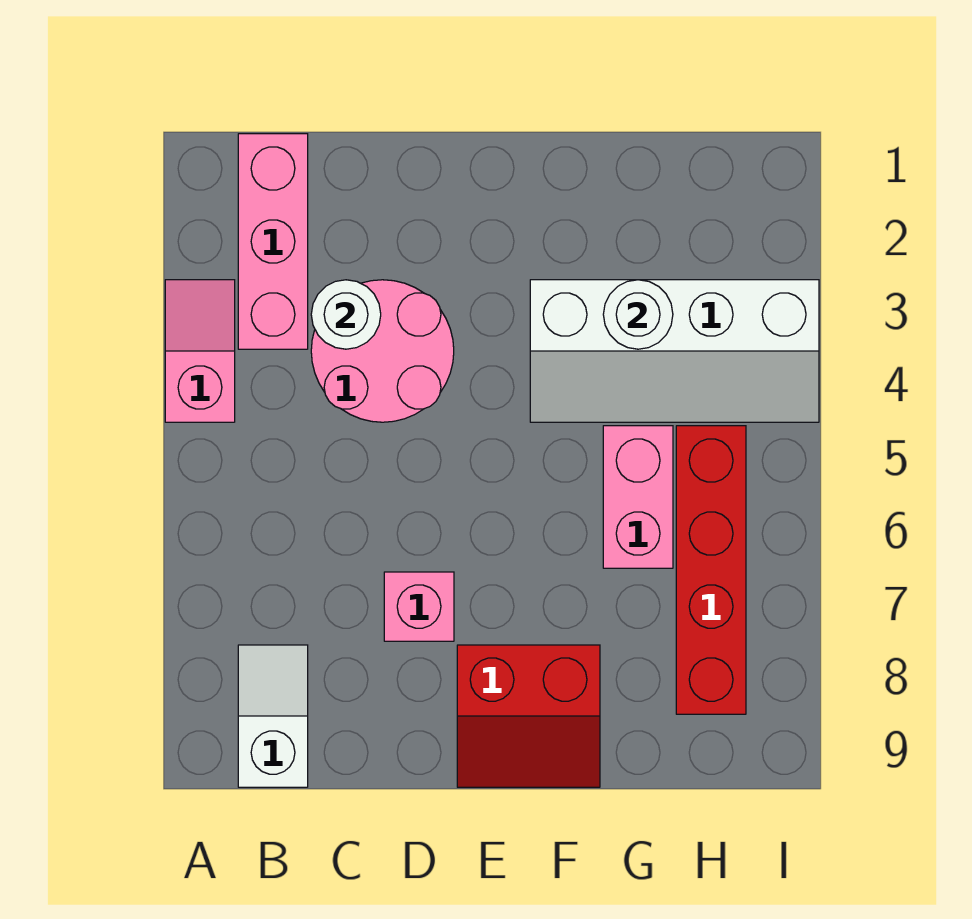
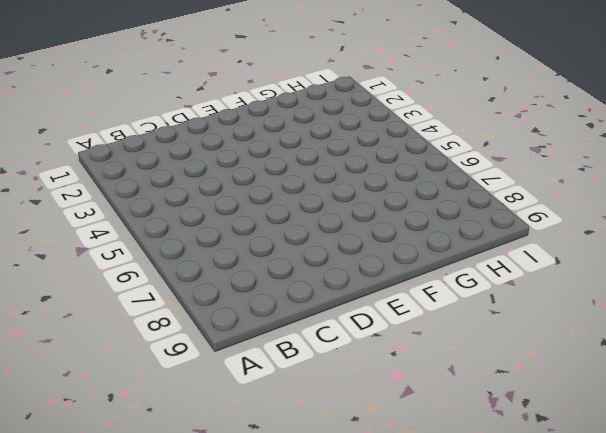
none -> pink 1x2 slope [165,280,235,422]
none -> pink 1x3 brick [238,134,308,349]

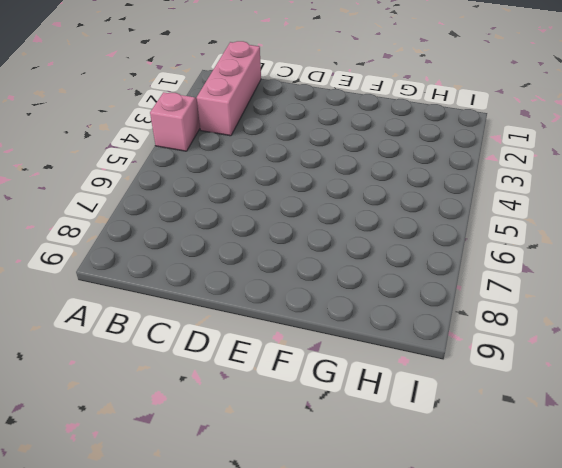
none -> white 1x2 slope [238,645,308,787]
none -> pink 2x2 round brick [311,280,454,422]

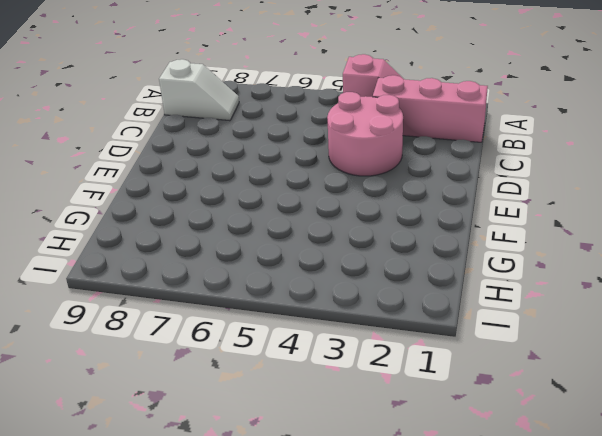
none -> pink 1x1 brick [384,572,454,641]
none -> red 2x2 slope [457,645,600,787]

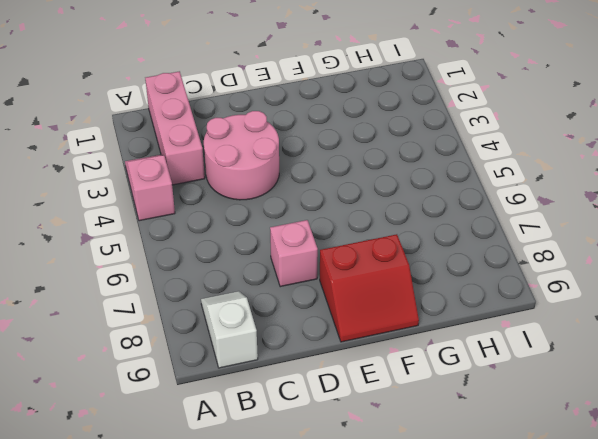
none -> white 2x4 slope [530,280,819,422]
none -> pink 1x2 brick [603,426,673,568]

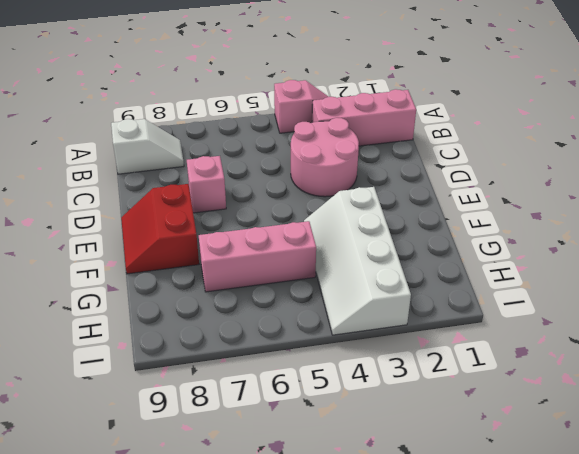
pink 1x3 brick [199,221,316,292] -> pink 1x2 brick [603,426,673,568]
none -> red 1x4 brick [676,426,746,714]
none -> white 1x1 round brick [311,280,381,349]

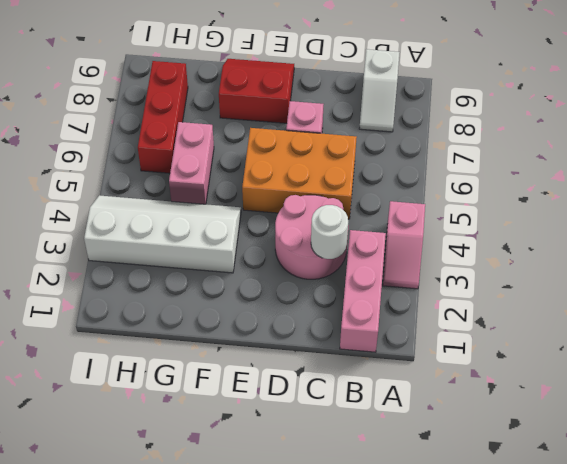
orange 2x3 brick [242,128,357,219] -> none
red 1x3 brick [138,61,188,173] -> red 1x4 brick [676,426,746,714]
none -> white 1x1 round brick [603,280,673,349]

